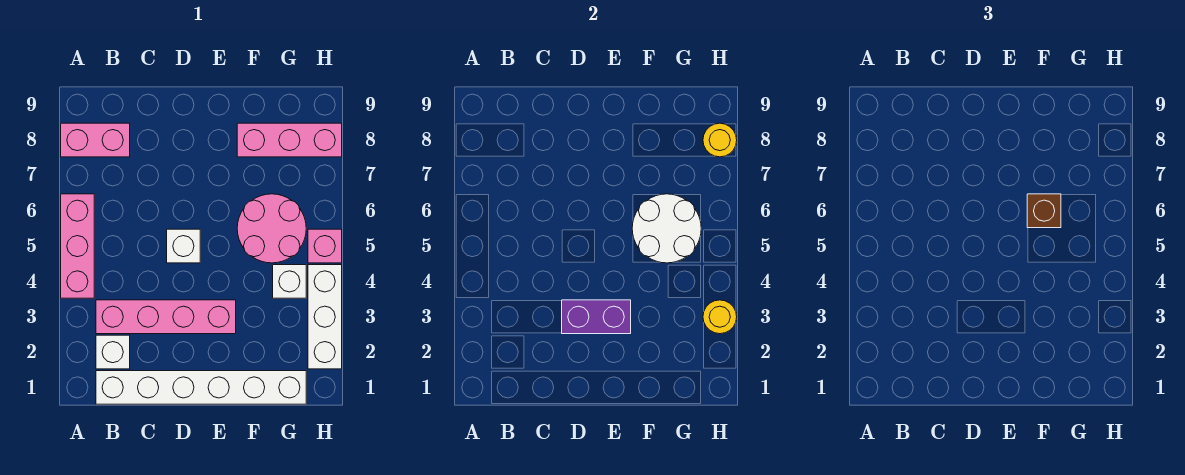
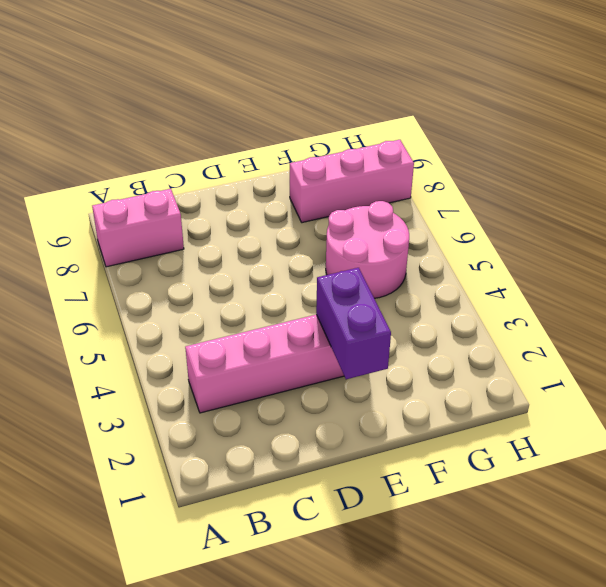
purple 1x2 brick [316,268,391,379] -> purple 1x2 brick turned to [562,300,631,334]
none -> pink 1x3 brick [61,194,94,298]
none -> white 1x6 brick [96,371,306,404]
none -> white 1x1 brick [96,335,130,369]

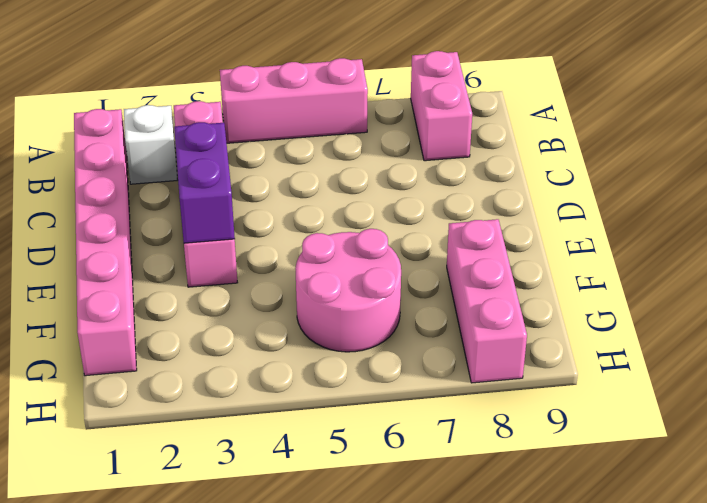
pink 1x6 brick [74,109,137,376] -> white 1x6 brick [96,371,306,404]
none -> white 1x1 brick [167,229,200,263]
none -> white 1x1 brick [273,265,306,298]
none -> white 1x3 brick [308,265,342,369]

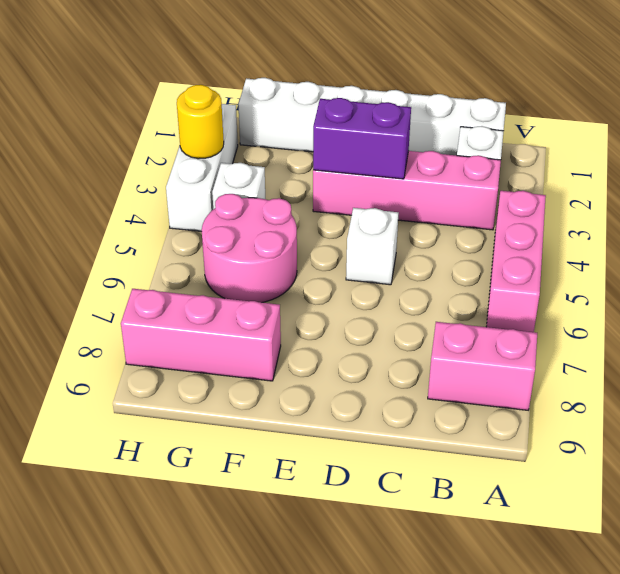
none -> pink 1x1 brick [308,229,342,263]
none -> white 2x2 round brick [632,194,701,263]
none -> yellow 1x1 round brick [703,123,737,157]

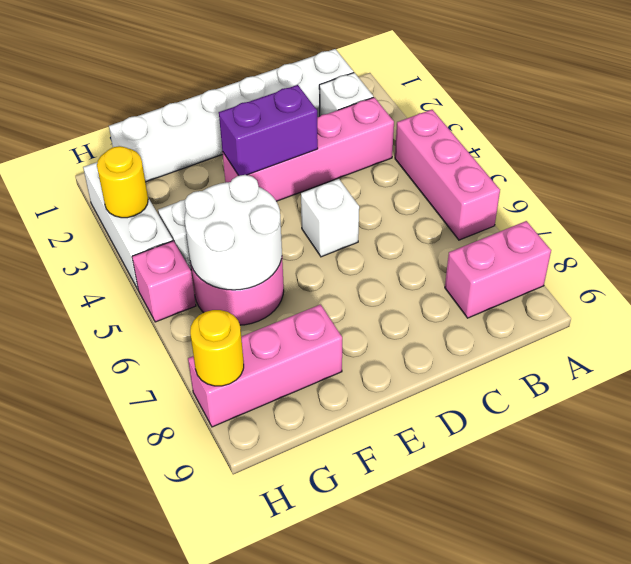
none -> brown 1x1 brick [1027,194,1061,228]

